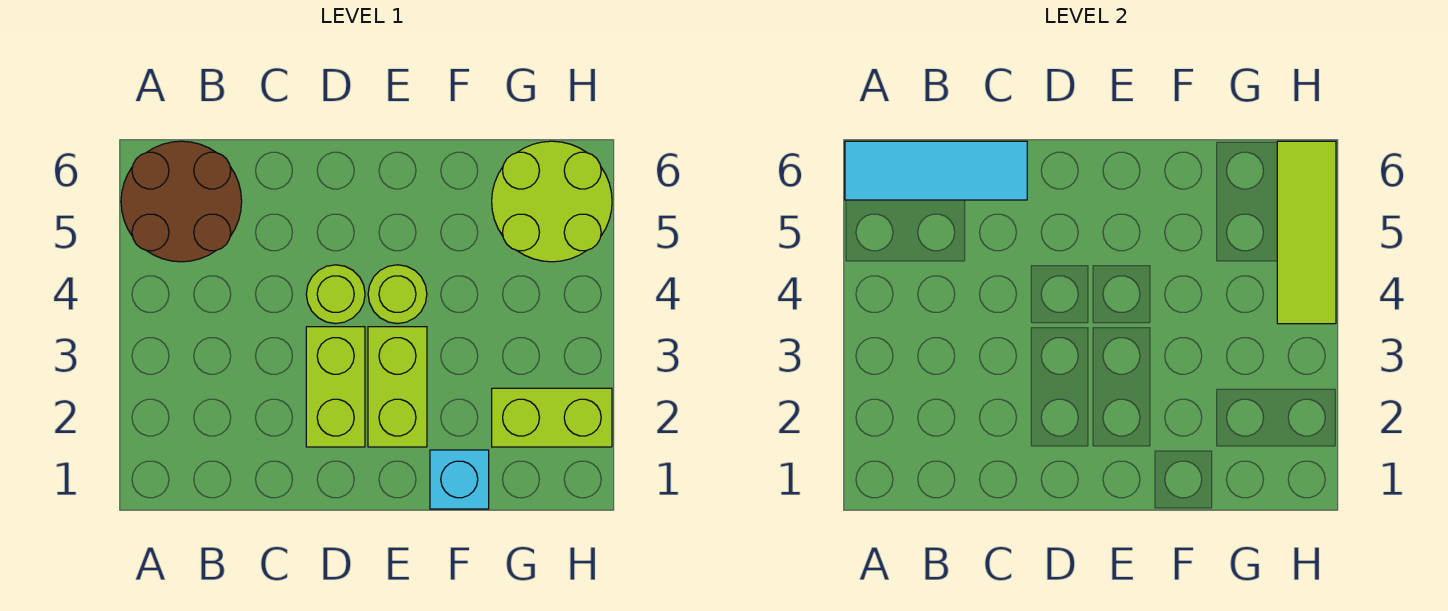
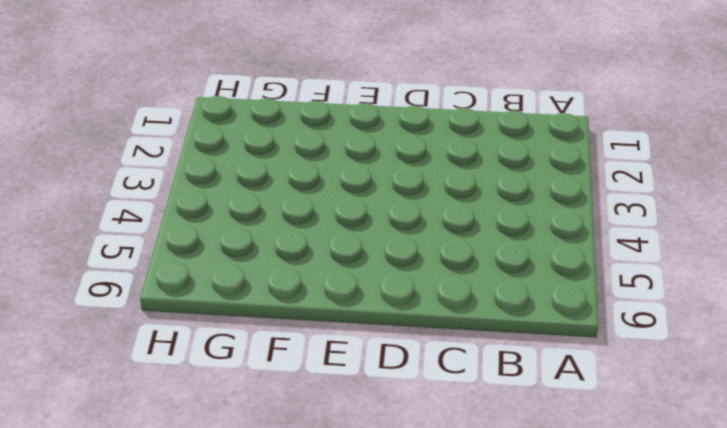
none -> brown 2x2 round brick [121,141,242,262]
none -> lime 1x2 brick [306,327,365,447]

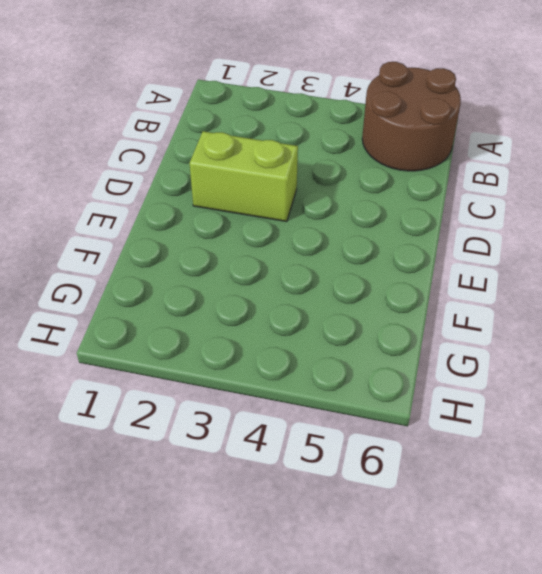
none -> lime 1x1 round brick [306,265,365,324]
none -> lime 1x2 brick [368,327,427,447]

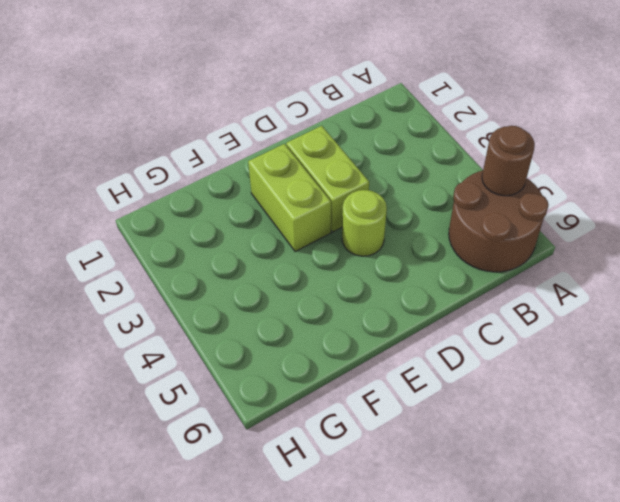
brown 1x1 round brick [482,126,535,196] -> none
none -> lime 1x1 round brick [368,265,427,324]
none -> cyan 1x1 brick [430,450,489,509]

